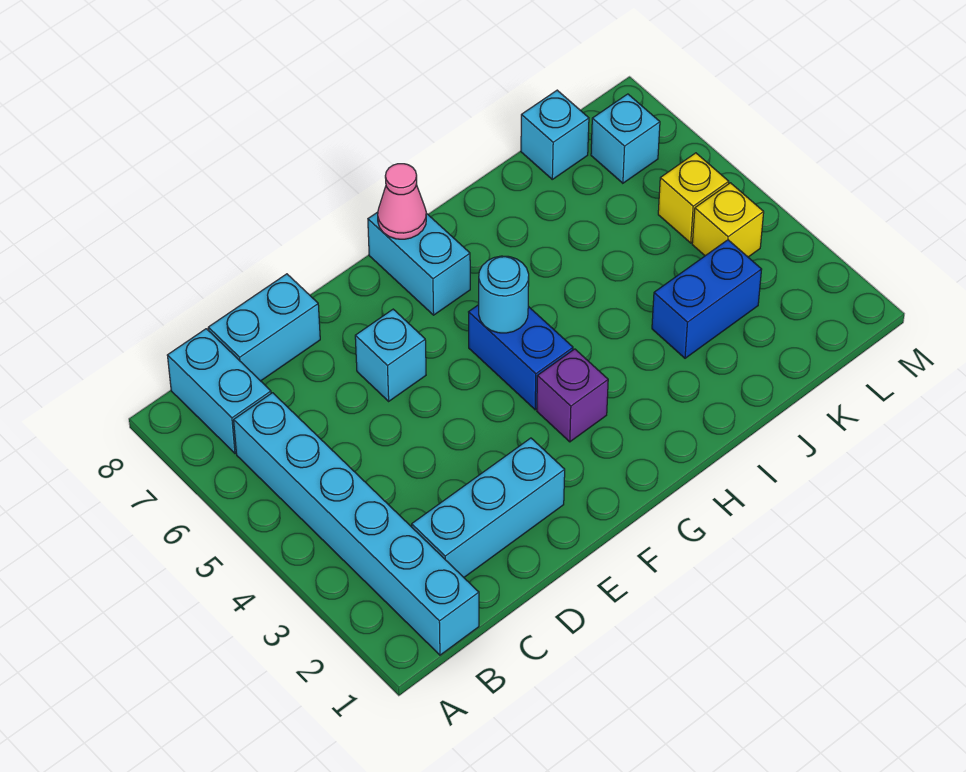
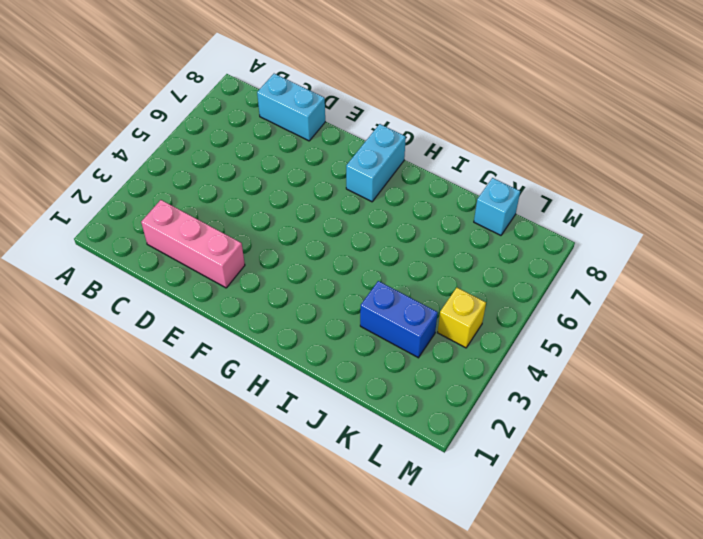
pink 1x3 brick [141,200,245,288] -> cyan 1x3 brick [412,438,565,577]
none -> cyan 1x6 brick [234,393,479,655]
none -> cyan 1x2 brick [167,329,271,453]
none -> cyan 1x1 brick [355,309,426,401]

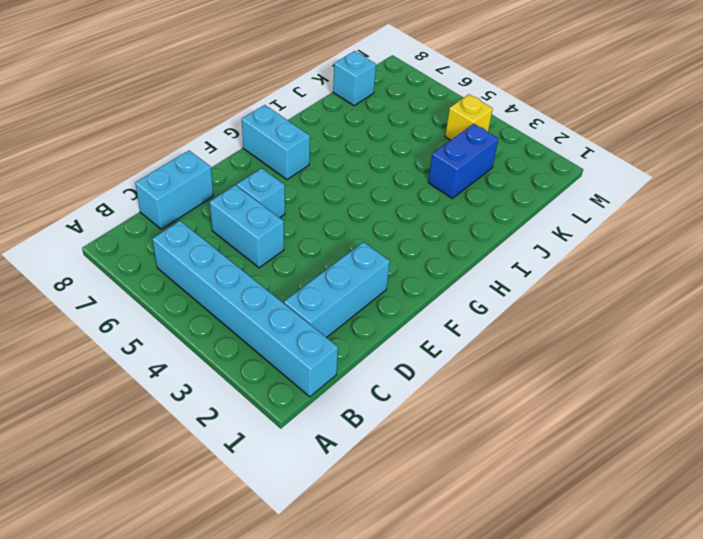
cyan 1x2 brick [210,185,284,268] -> cyan 1x2 brick moved to [167,329,271,453]
none -> purple 1x1 brick [537,349,608,442]
none -> blue 1x2 brick [469,305,573,410]
none -> yellow 1x1 brick [658,153,729,243]

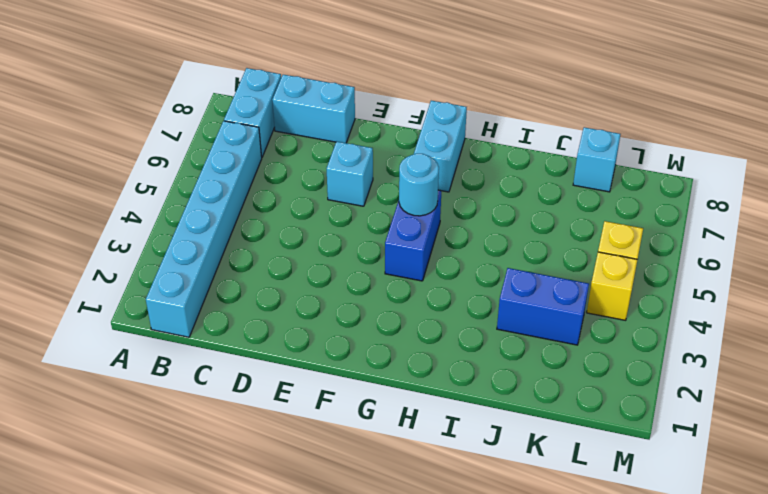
none -> cyan 1x3 brick [412,438,565,577]
none -> purple 1x1 brick [537,349,608,442]
none -> cyan 1x1 brick [591,94,660,183]

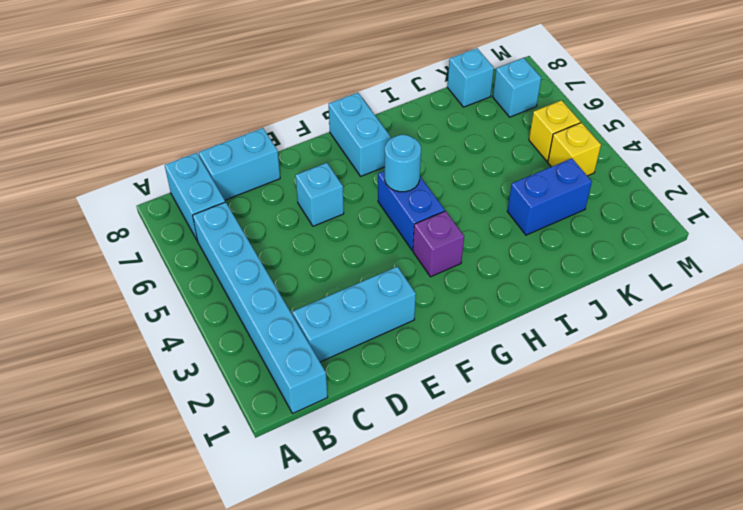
none -> pink 1x1 cone [378,164,426,239]

